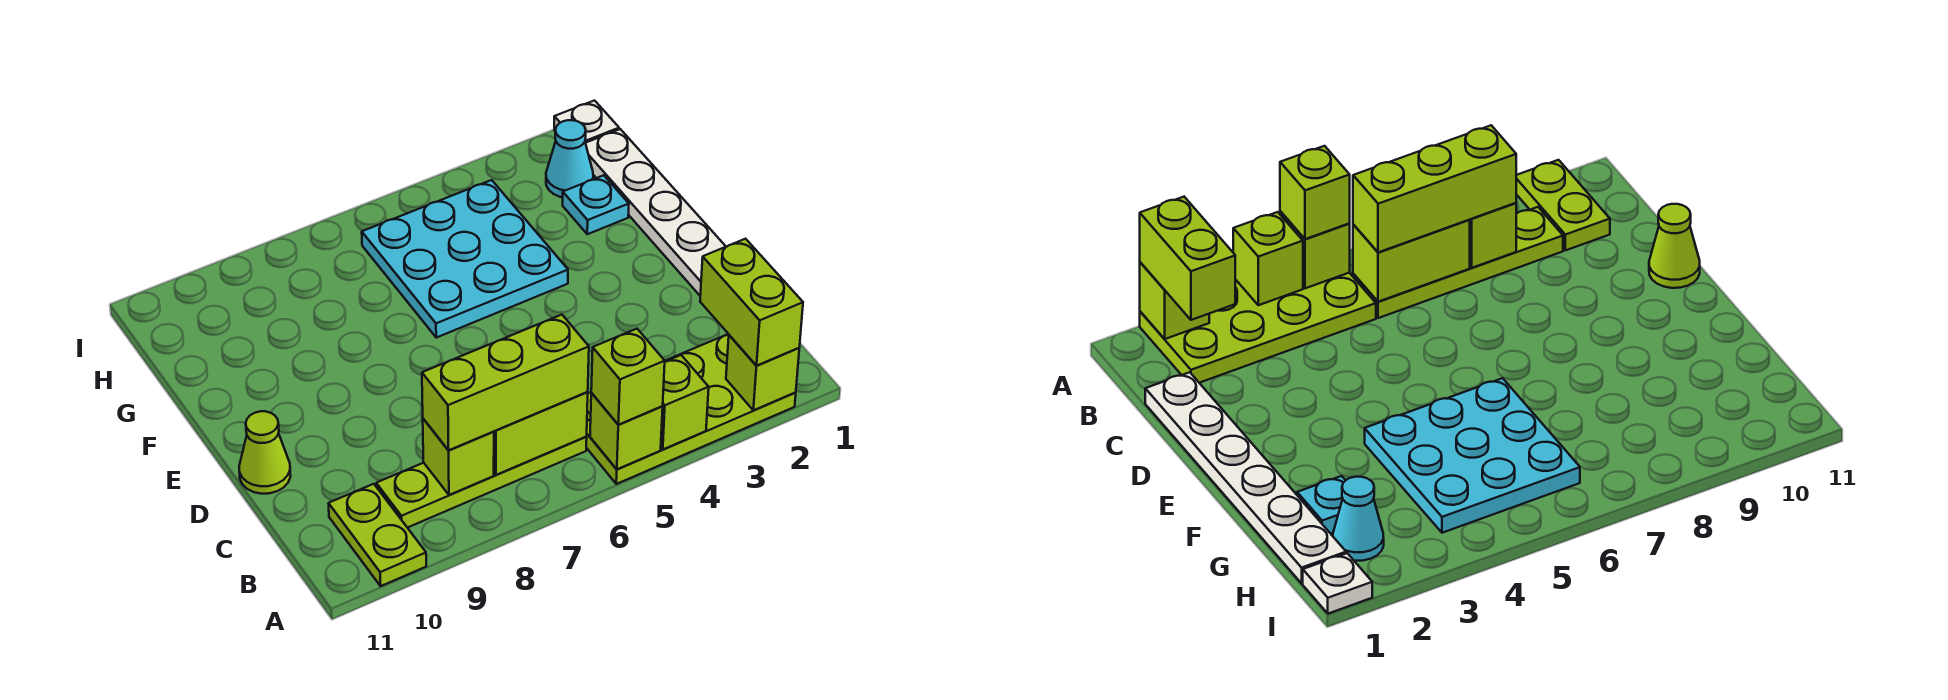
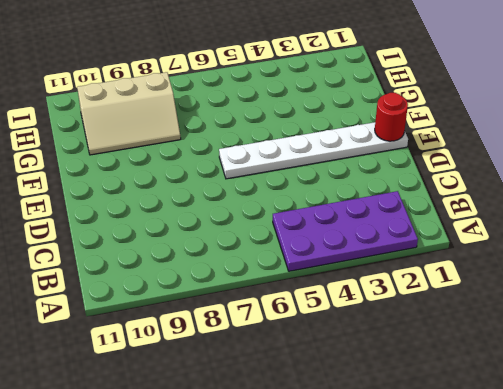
purple 2x4 plate [273,191,418,271] -> lime 2x4 plate [586,334,796,484]
white 1x6 plate [219,122,408,179] -> white 1x6 plate turned to [586,129,726,295]
red 1x1 round brick [375,93,408,141] -> none
tan 2x3 slope [77,72,181,155] -> none
none -> lime 1x2 plate [329,484,426,586]
none -> lime 1x4 plate [376,437,587,528]
none -> lime 1x1 cone [239,411,291,494]

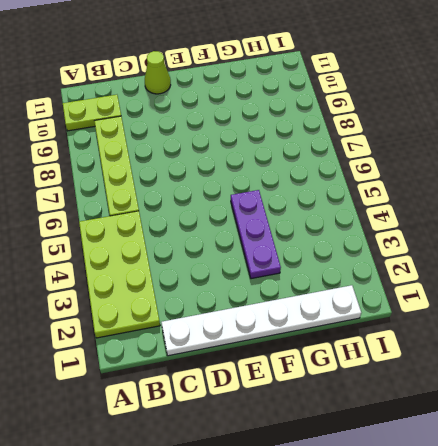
purple 1x3 plate [231,190,281,279] -> cyan 3x3 plate [362,180,568,338]
none -> cyan 1x1 plate [563,175,629,234]
none -> cyan 1x1 cone [546,120,593,197]
none -> white 1x1 plate [554,101,619,143]

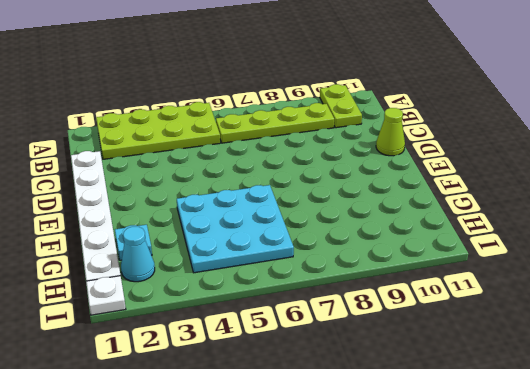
none -> lime 1x1 brick [726,335,799,410]
none -> lime 1x1 brick [661,355,709,450]
none -> lime 1x1 brick [590,393,663,469]

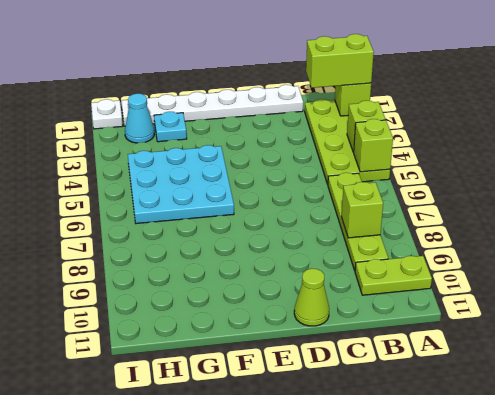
none -> lime 1x2 brick [494,392,588,475]
none -> lime 1x1 brick [591,329,665,425]
none -> lime 1x3 brick [422,315,589,450]

